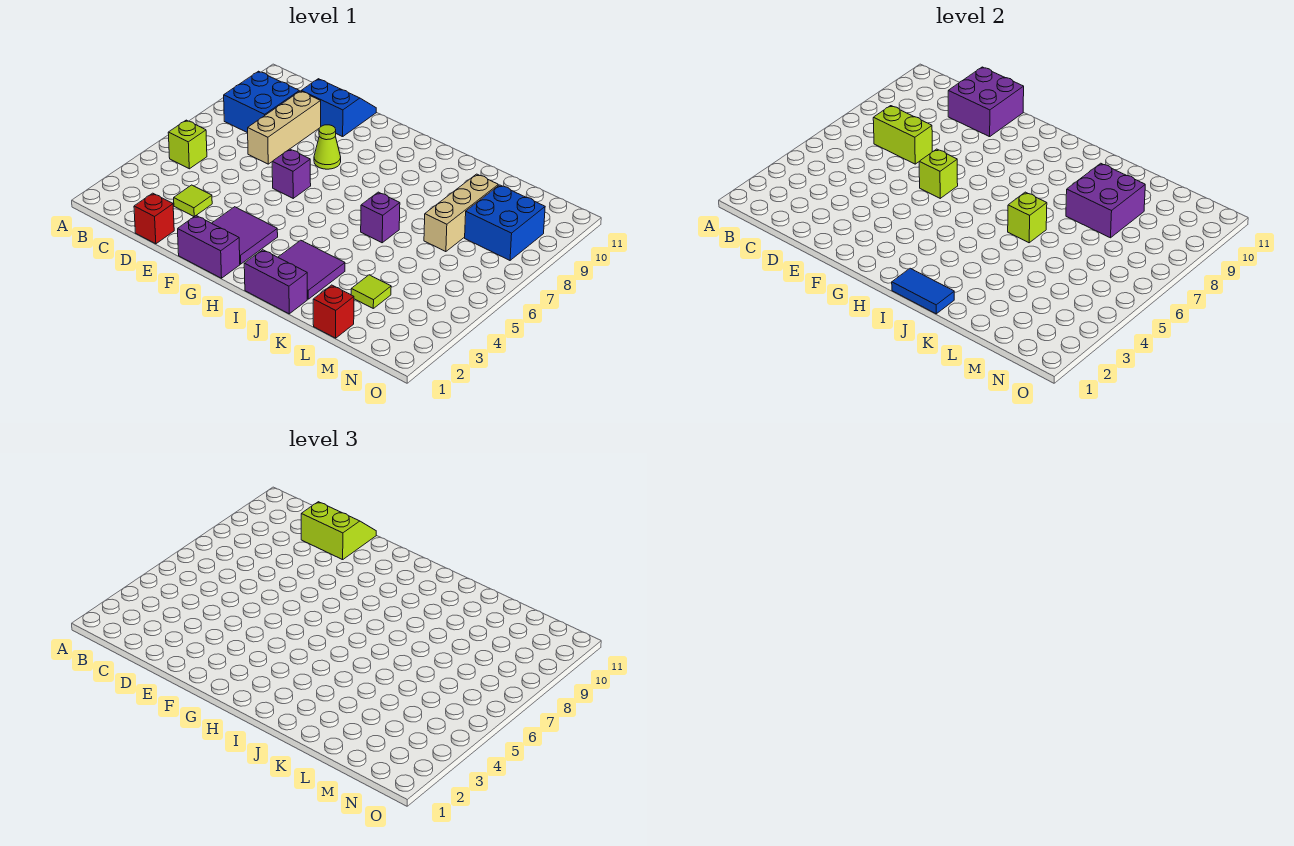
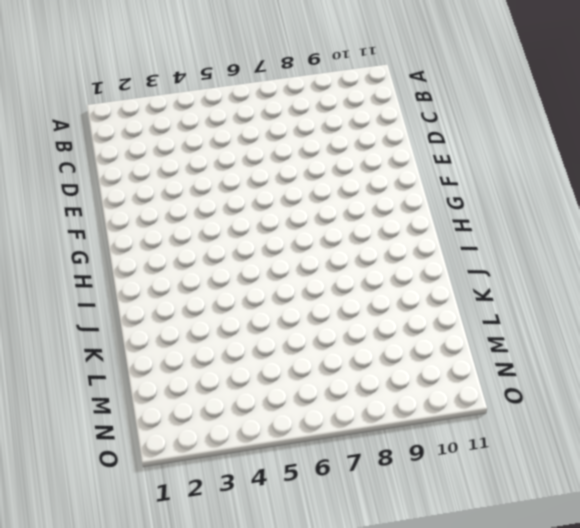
none -> lime 1x1 brick [168,120,207,169]
none -> blue 2x2 brick [224,71,299,133]
none -> red 1x1 brick [134,193,174,244]

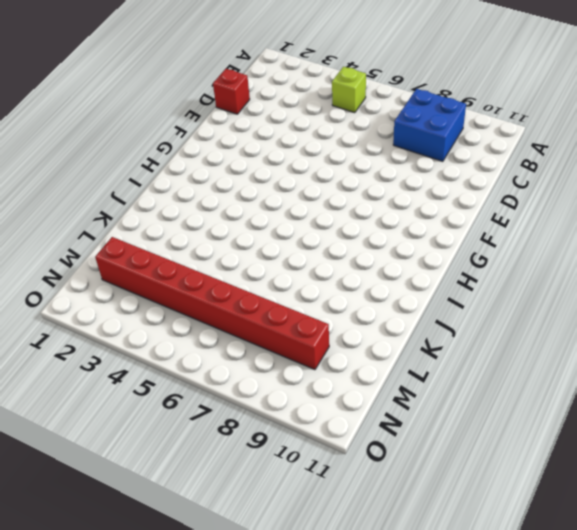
red 1x8 brick [95,237,329,370] -> blue 2x2 brick [465,185,545,260]
none -> lime 1x1 tile [174,185,212,216]
none -> tan 1x3 brick [248,91,321,164]
none -> blue 2x2 slope [301,79,376,137]

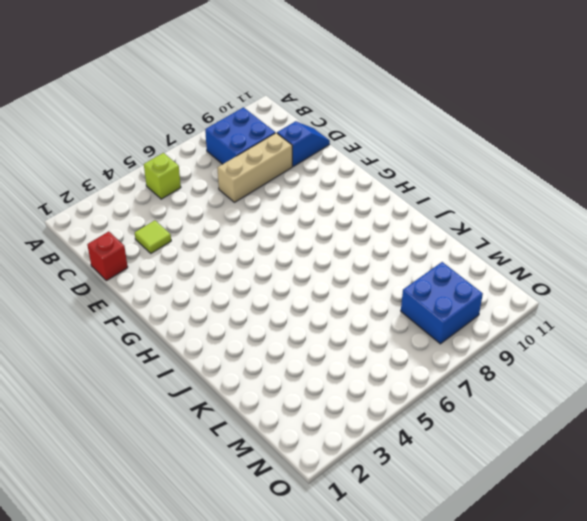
blue 1x2 slope [277,121,330,166] -> blue 2x2 slope [301,79,376,137]
none -> purple 1x2 brick [178,215,240,278]
none -> purple 2x2 tile [212,207,278,264]
none -> purple 1x1 brick [272,149,311,198]

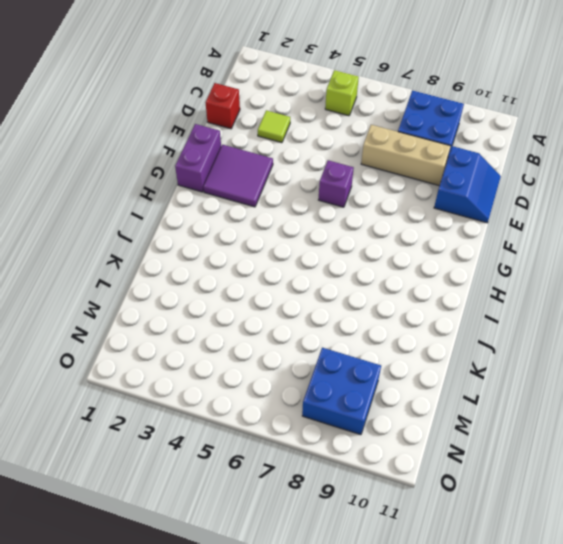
none -> lime 1x1 cone [314,125,341,169]
none -> purple 1x2 brick [244,250,307,314]
none -> purple 2x2 tile [278,240,345,299]

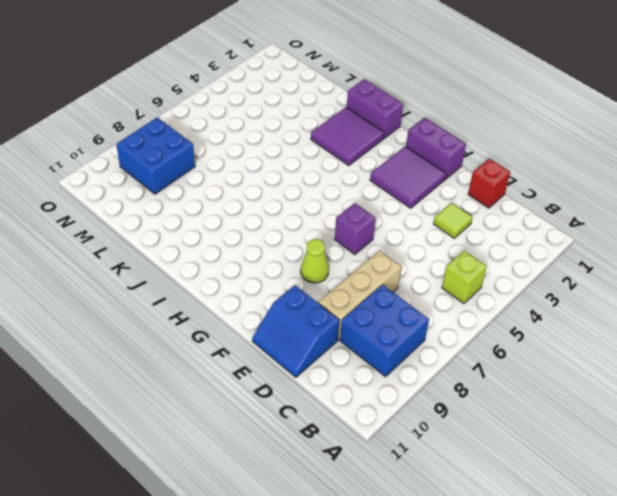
none -> purple 1x1 brick [361,192,400,243]
none -> red 1x1 brick [313,285,354,338]
none -> lime 1x1 tile [351,275,391,308]

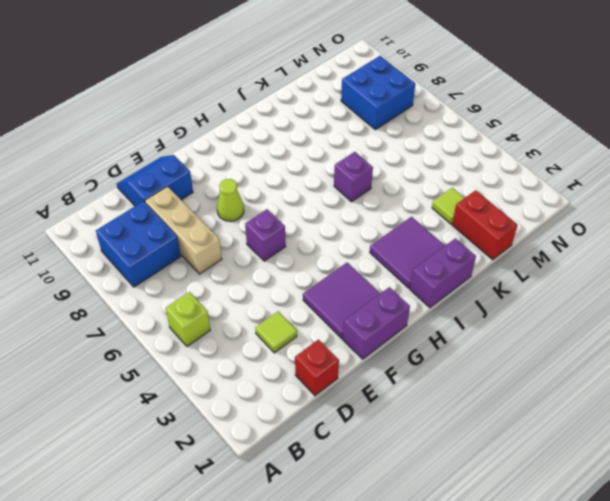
red 1x2 brick [452,190,517,260] -> red 1x1 brick [313,285,354,338]
none -> tan 1x3 brick [424,174,498,252]
none -> lime 1x2 brick [873,106,932,164]
none -> purple 2x2 brick [948,67,1024,137]

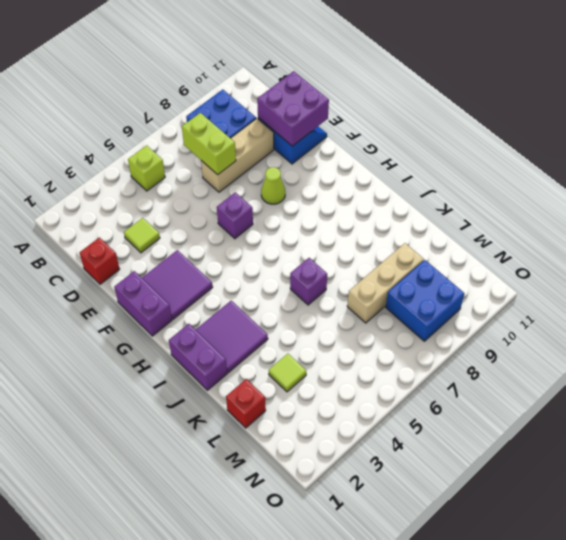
none -> lime 1x1 brick [919,149,958,198]
none -> blue 1x2 tile [892,268,954,314]
none -> lime 1x1 brick [1008,192,1047,243]

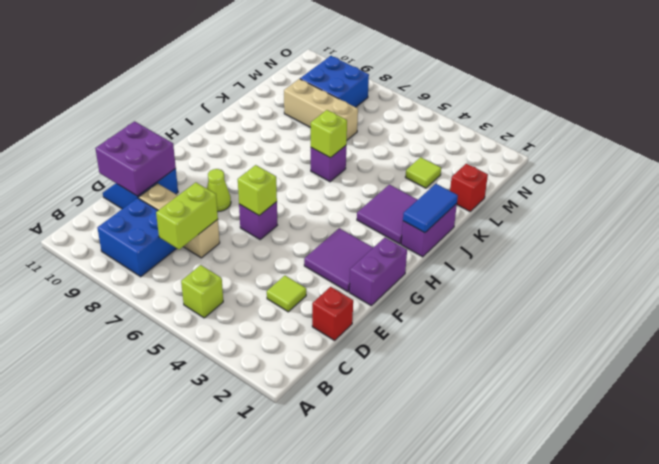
none -> purple 2x2 brick [1066,163,1145,238]
none -> lime 2x2 slope [301,502,376,560]

